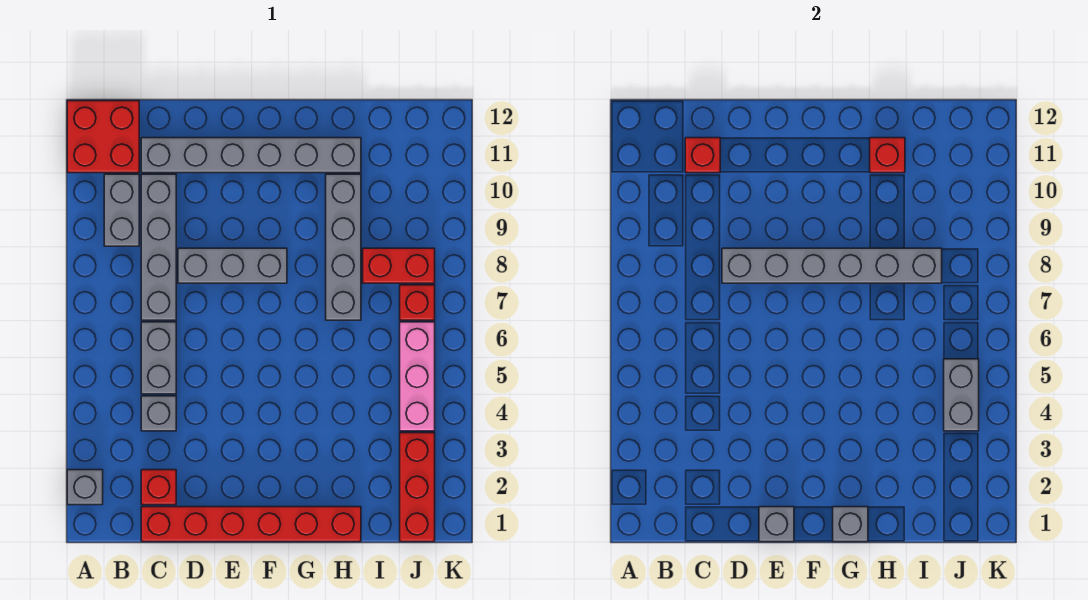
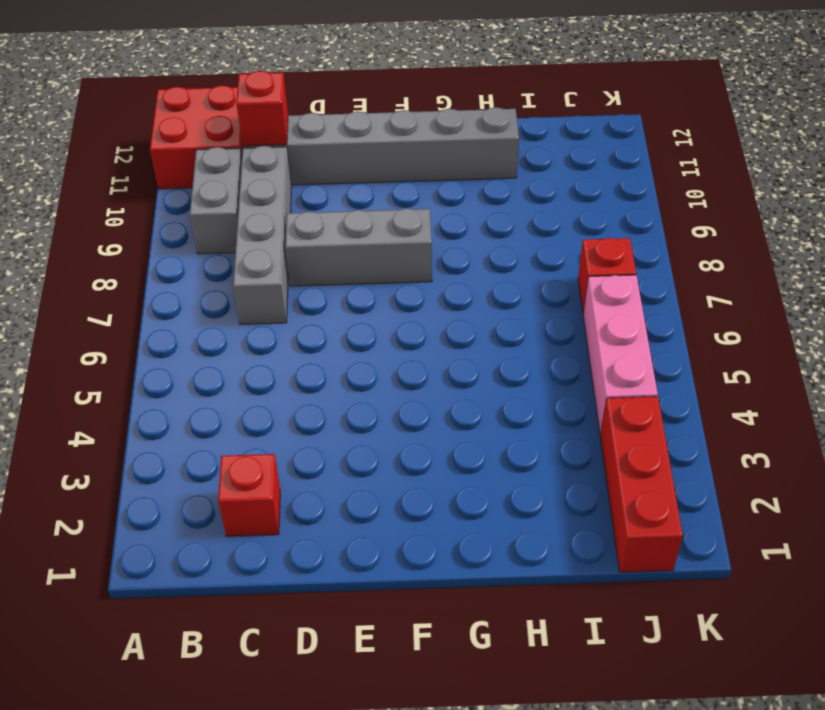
none -> grey 1x1 brick [67,470,103,505]
none -> red 1x6 brick [141,507,361,542]
none -> grey 1x1 brick [141,396,176,431]

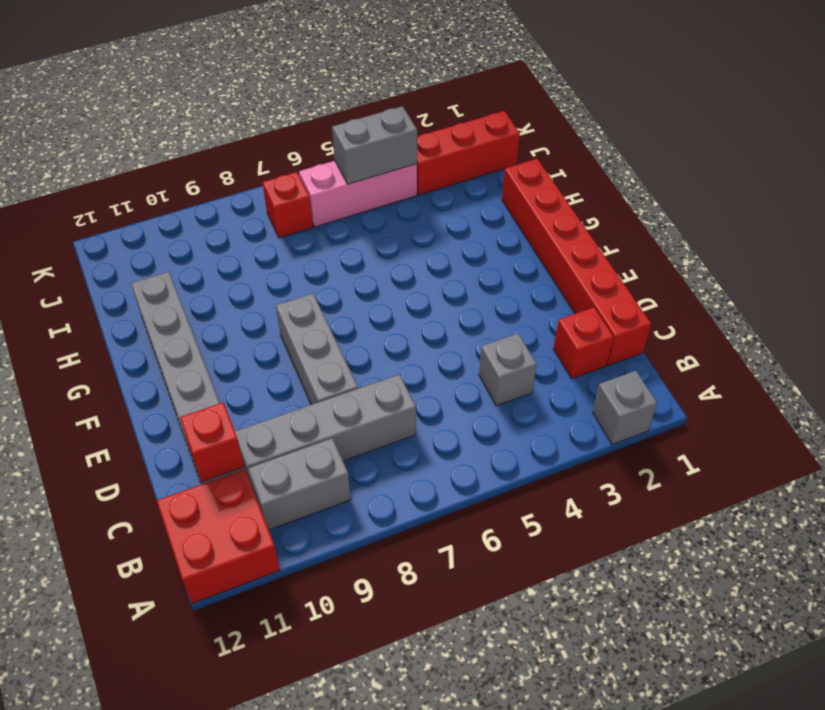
none -> grey 1x2 brick [141,322,176,394]
none -> grey 1x4 brick [326,174,361,320]
none -> red 1x2 brick [363,248,435,283]

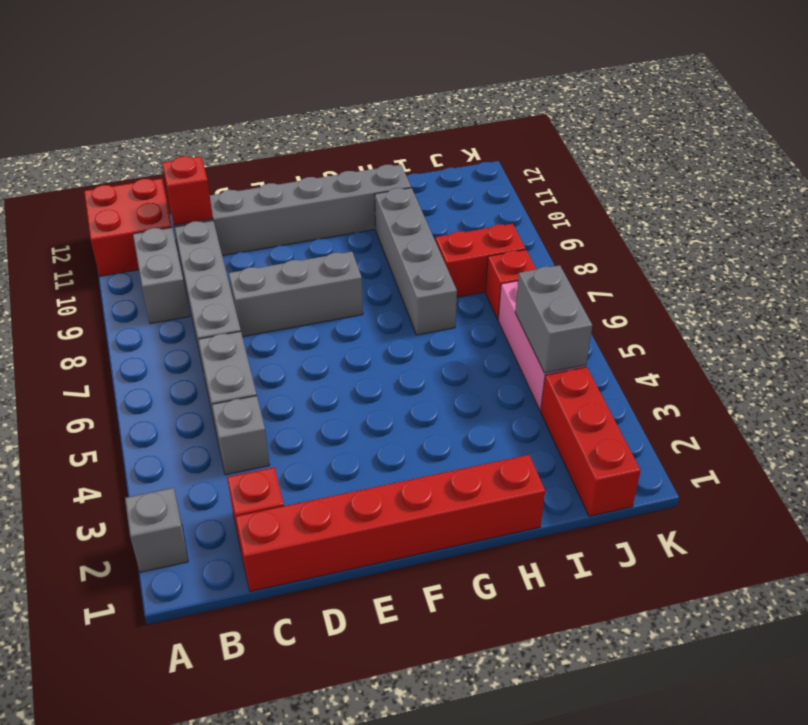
none -> grey 1x6 brick [722,248,942,283]
none -> grey 1x1 brick [759,507,794,542]
none -> grey 1x1 brick [833,507,868,542]

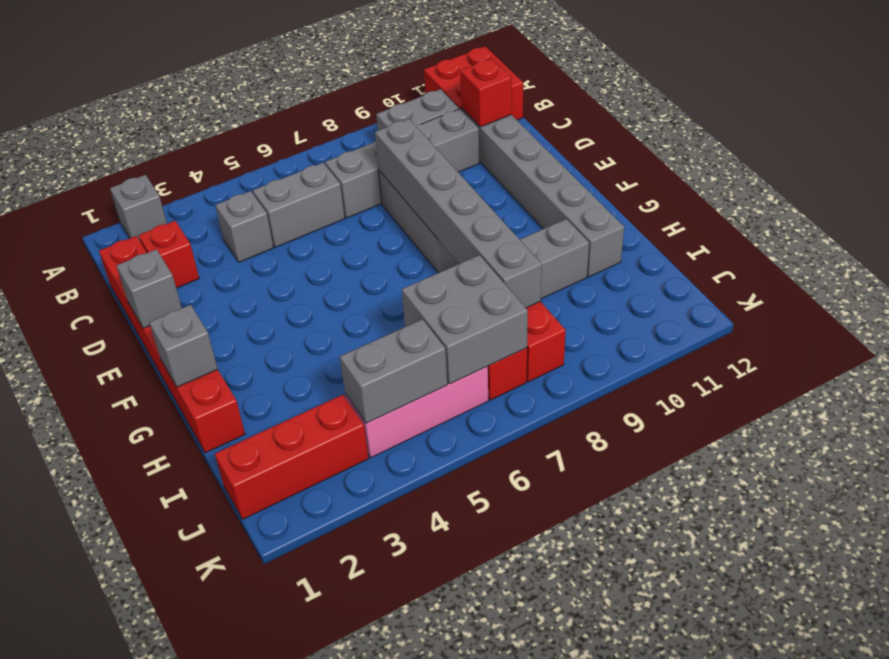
grey 2x2 brick [402,255,528,384] -> none
none -> red 1x1 brick [870,138,905,173]

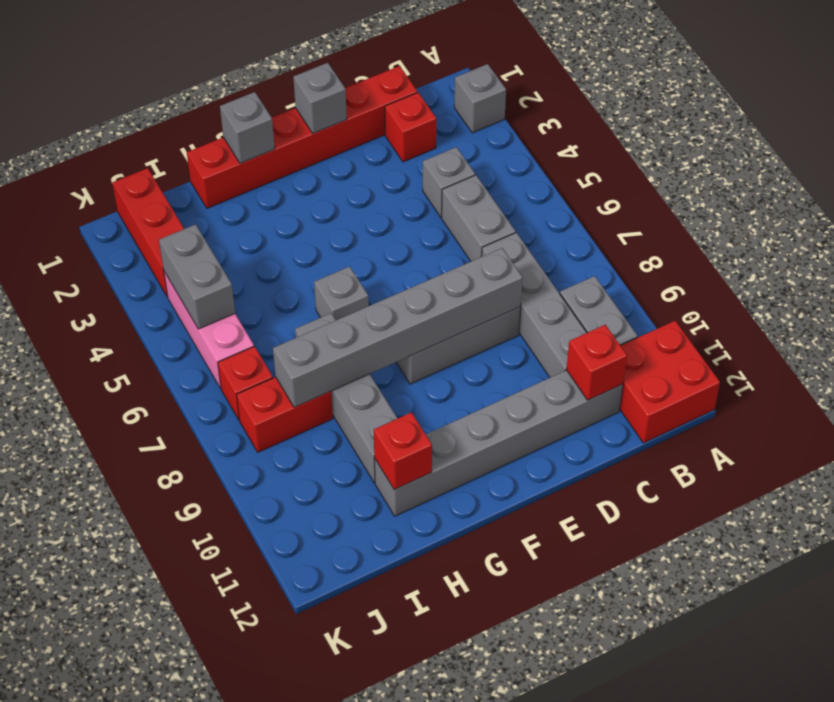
grey 1x1 brick [314,266,369,320] -> none

